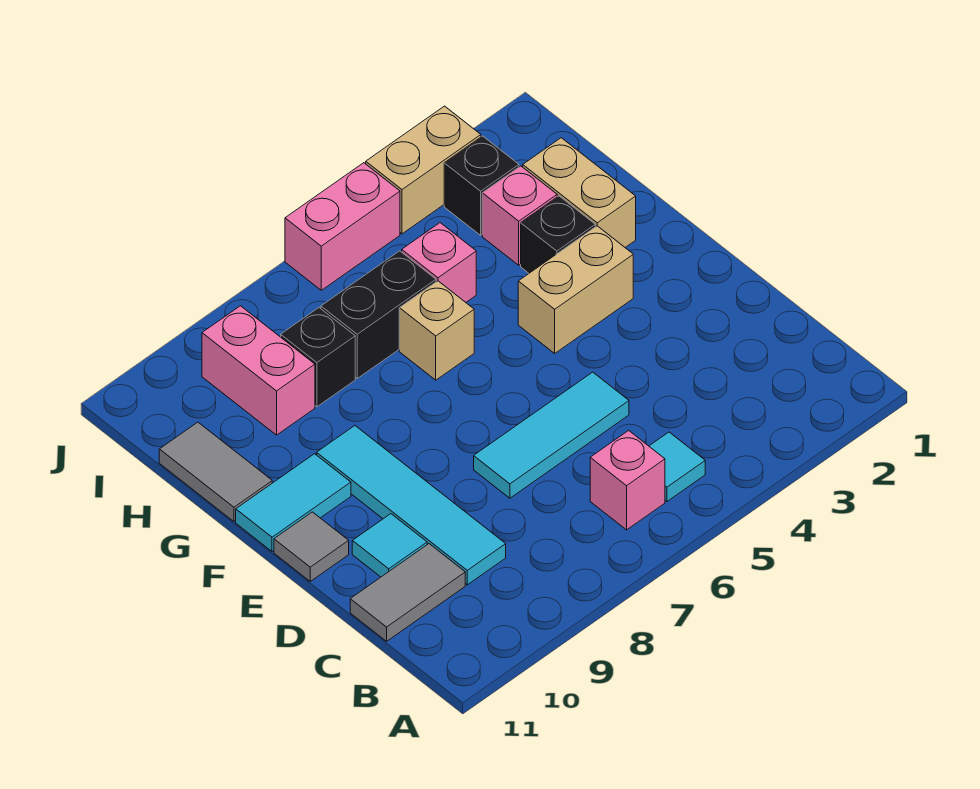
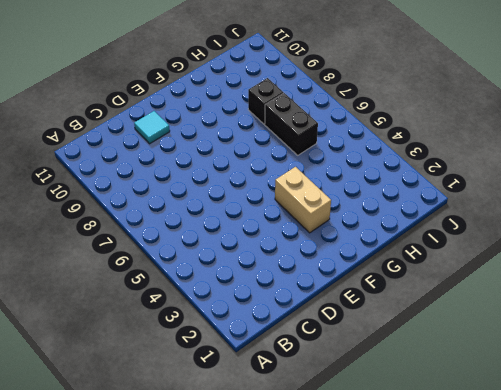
none -> cyan 1x1 tile [649,432,705,501]
none -> pink 1x1 brick [590,431,665,530]
none -> cyan 1x4 tile [317,426,506,585]

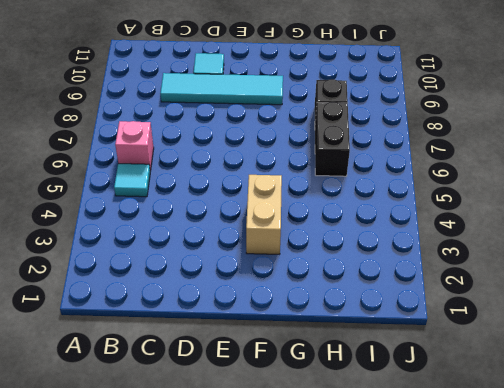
none -> grey 1x2 tile [350,544,465,641]
none -> cyan 1x3 tile [474,372,629,498]
none -> grey 1x1 tile [274,512,349,581]

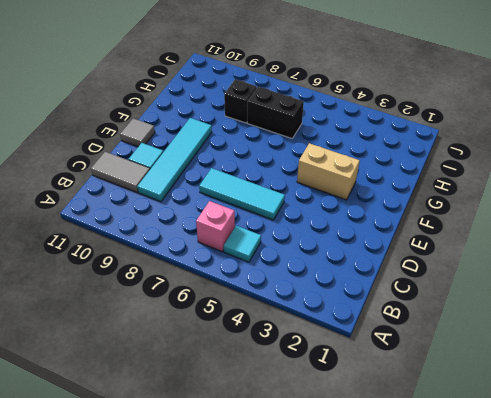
none -> cyan 1x2 tile [236,454,351,552]
none -> tan 1x2 brick [523,138,636,247]
none -> black 1x1 brick [521,196,595,273]

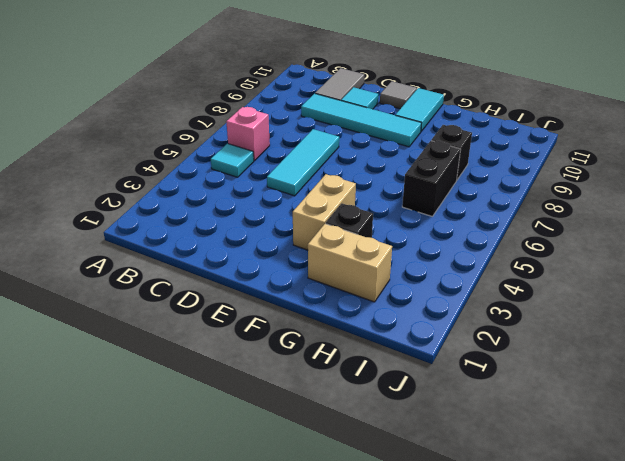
none -> tan 1x1 brick [399,281,474,380]
none -> grey 1x2 tile [159,422,272,522]
none -> pink 1x1 brick [482,166,557,265]

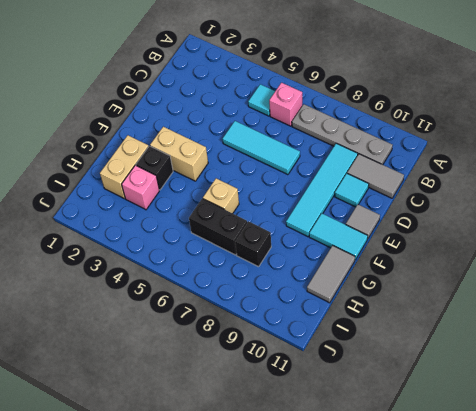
grey 1x4 plate [292,104,393,165] -> none
none -> pink 1x1 brick [402,223,476,302]
none -> pink 1x2 brick [202,306,315,435]
none -> black 1x1 brick [444,136,519,235]

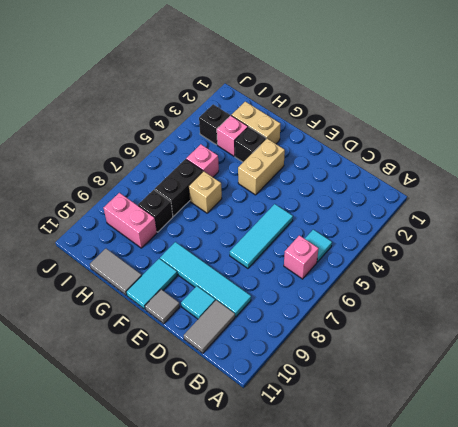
none -> tan 1x2 brick [366,106,481,234]
none -> pink 1x2 brick [285,163,400,290]

